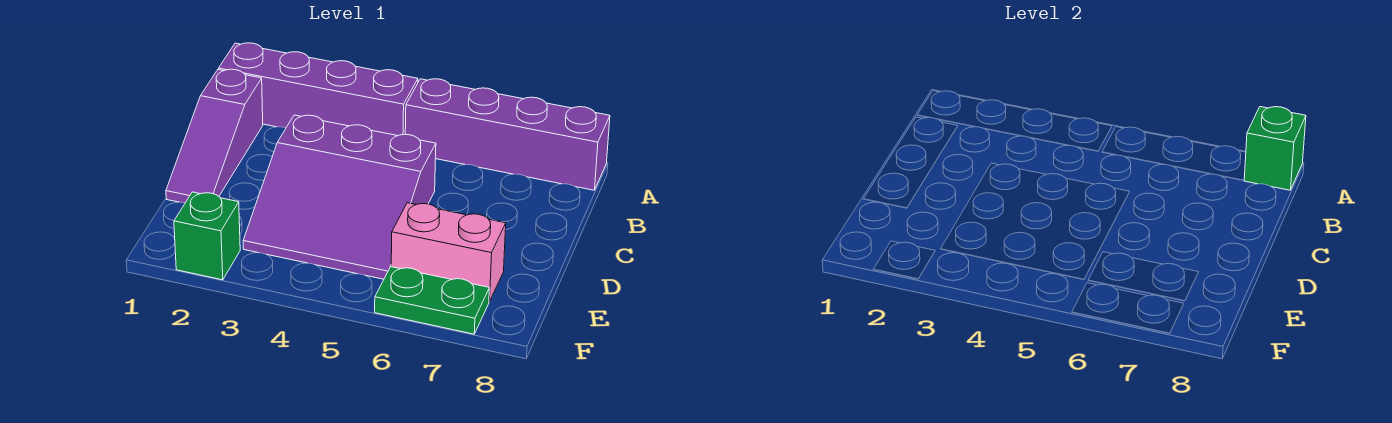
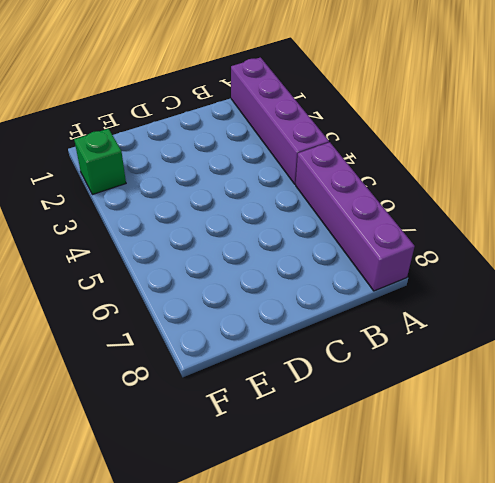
none -> purple 1x3 slope [166,69,263,203]
none -> purple 3x3 slope [243,115,436,279]

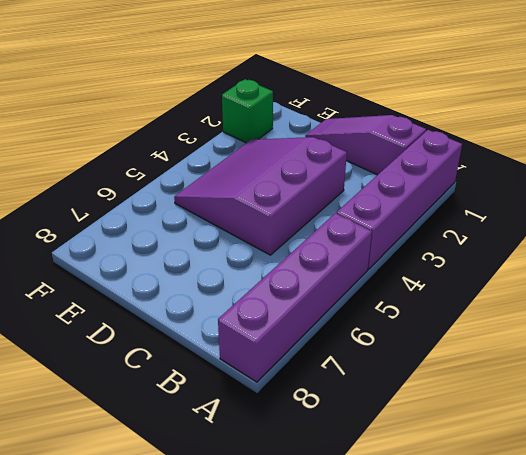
none -> pink 1x2 brick [391,203,506,302]
none -> green 1x2 plate [375,267,489,334]

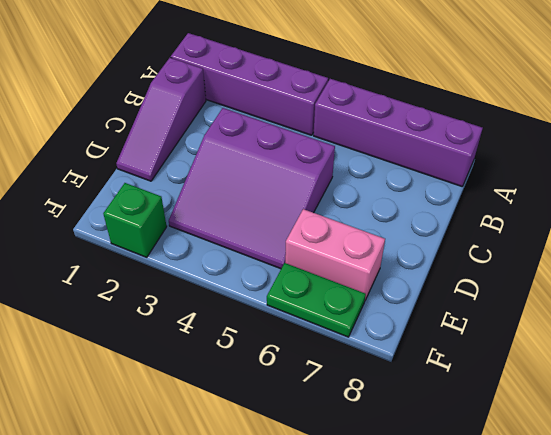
none -> green 1x1 brick [1244,107,1306,190]

